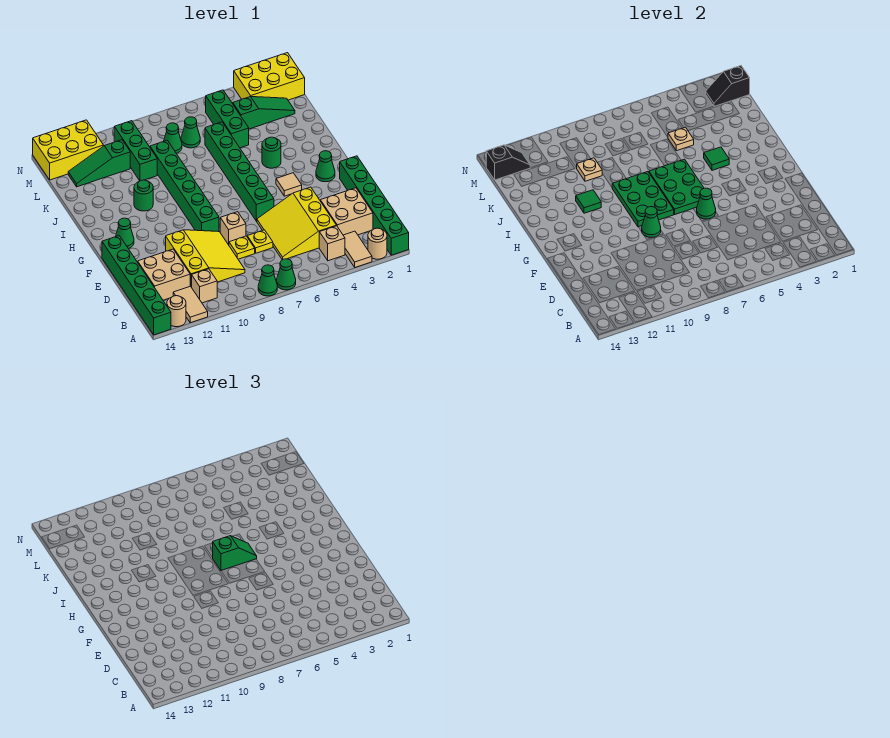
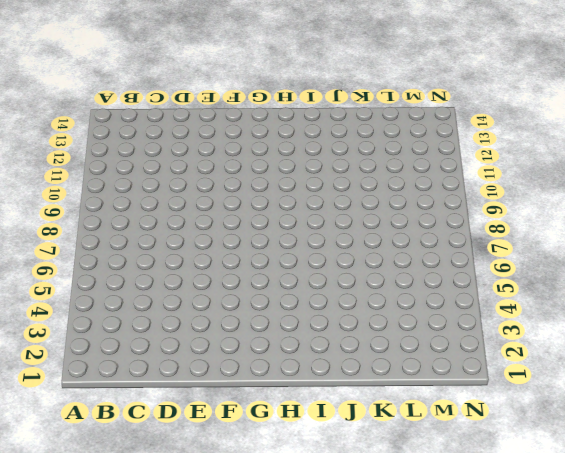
none -> green 1x6 brick [340,156,409,255]
none -> tan 1x1 round brick [368,228,387,259]
none -> tan 1x2 tile [343,231,372,267]
none -> green 1x1 cone [277,259,296,290]

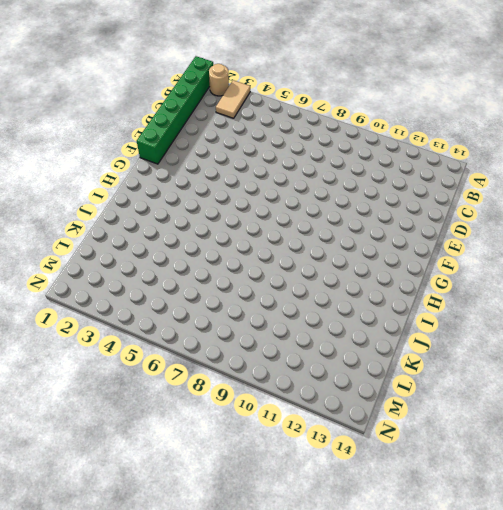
none -> green 1x1 cone [277,259,296,290]
none -> green 1x1 cone [258,265,277,296]
none -> tan 1x2 tile [173,286,208,323]
none -> tan 1x1 round brick [167,296,186,327]

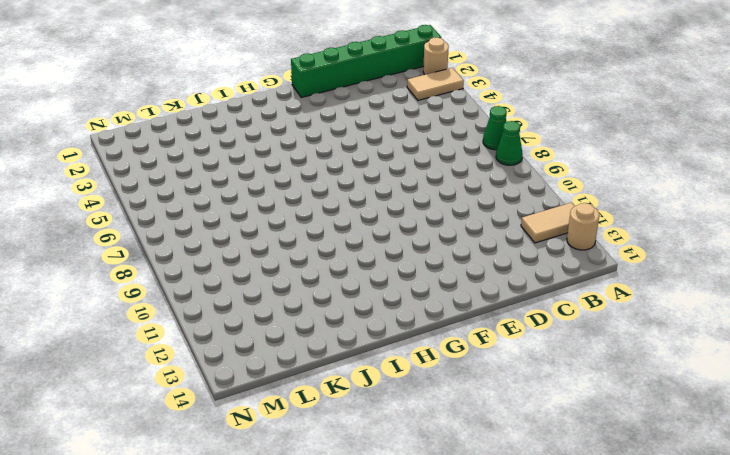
none -> green 1x6 brick [102,236,171,335]
none -> tan 1x1 brick [319,226,345,261]
none -> tan 1x1 brick [192,269,217,303]
none -> tan 2x2 brick [320,188,373,235]

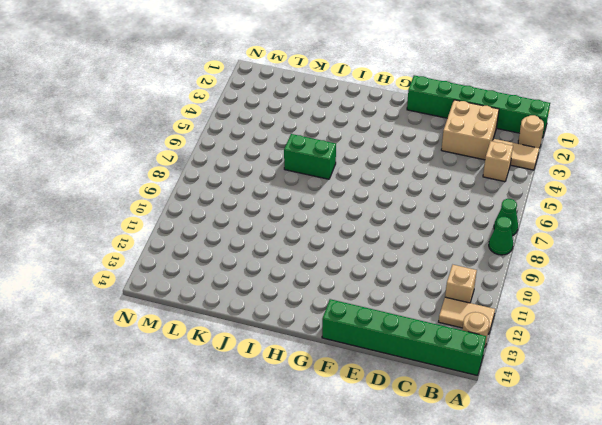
green 1x2 brick [284,134,336,179] -> green 1x6 brick [205,122,274,221]
none -> yellow 3x3 slope [257,187,336,260]
none -> yellow 3x3 slope [166,230,245,287]
none -> tan 2x2 brick [138,249,190,300]
none -> yellow 1x1 plate [247,230,273,253]

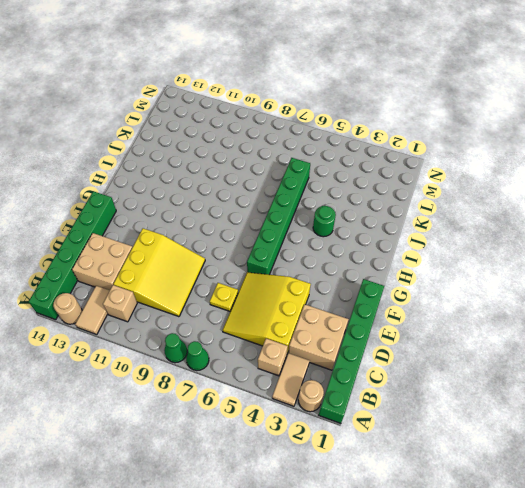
none -> yellow 1x1 plate [229,236,255,259]
none -> tan 1x1 brick [220,212,246,245]
none -> green 1x6 brick [150,141,219,232]
none -> green 1x1 cone [316,151,335,182]

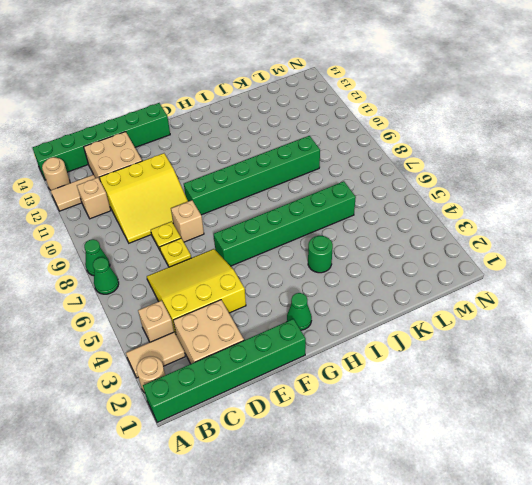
none -> tan 1x1 tile [276,173,302,196]
none -> green 1x1 cone [116,218,134,249]
none -> green 1x1 round brick [134,180,153,211]
none -> green 1x3 brick [206,90,249,148]

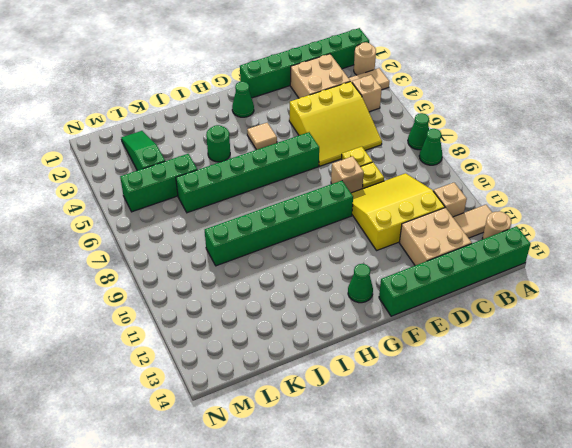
none -> green 1x1 round brick [134,180,153,211]
none -> green 1x3 brick [114,121,157,181]
none -> green 1x1 cone [181,117,200,148]
none -> green 1x1 cone [164,123,182,153]

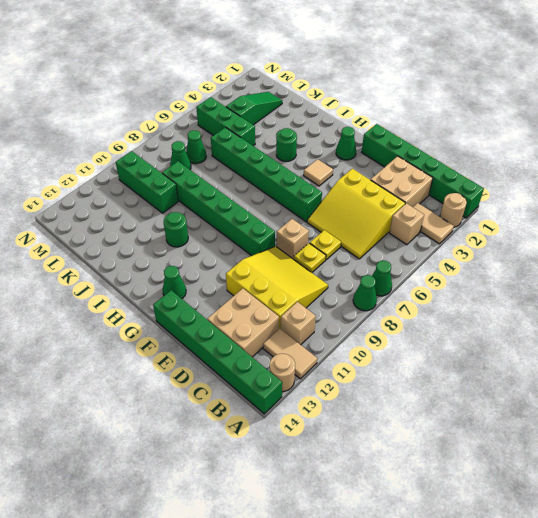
none -> green 1x3 slope [68,140,130,187]
none -> yellow 2x3 brick [234,53,305,100]
none -> yellow 2x3 brick [33,120,104,180]
none -> green 1x1 cone [697,188,716,219]

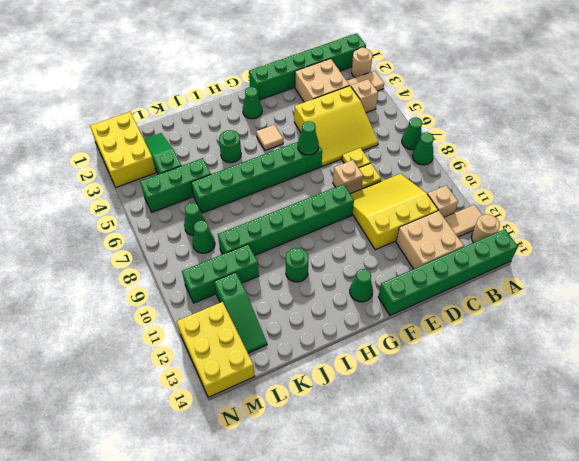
none -> green 1x1 cone [641,207,661,238]
none -> green 2x3 plate [649,159,704,214]
none -> green 2x3 plate [612,172,674,227]
none -> green 1x1 tile [704,147,729,170]

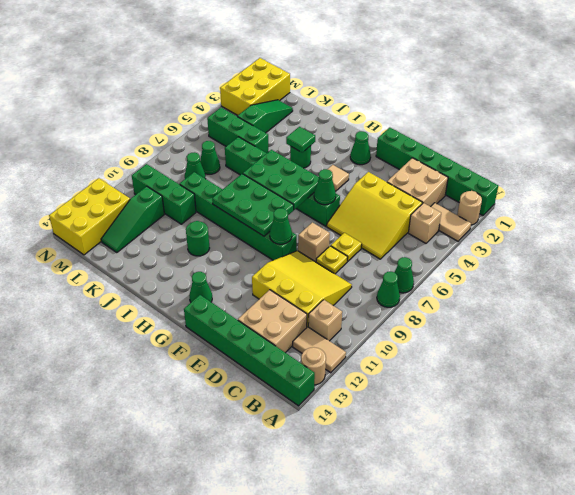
none -> green 1x1 tile [576,190,601,213]
none -> tan 1x1 plate [668,127,694,151]
none -> tan 1x1 plate [577,158,602,181]
none -> black 1x2 slope [706,66,750,106]

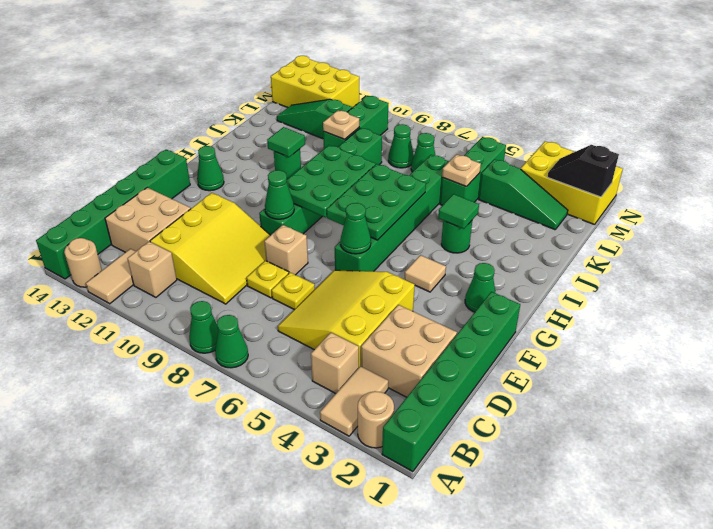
none -> black 1x2 slope [486,145,530,180]
none -> green 1x2 slope [213,536,257,571]

